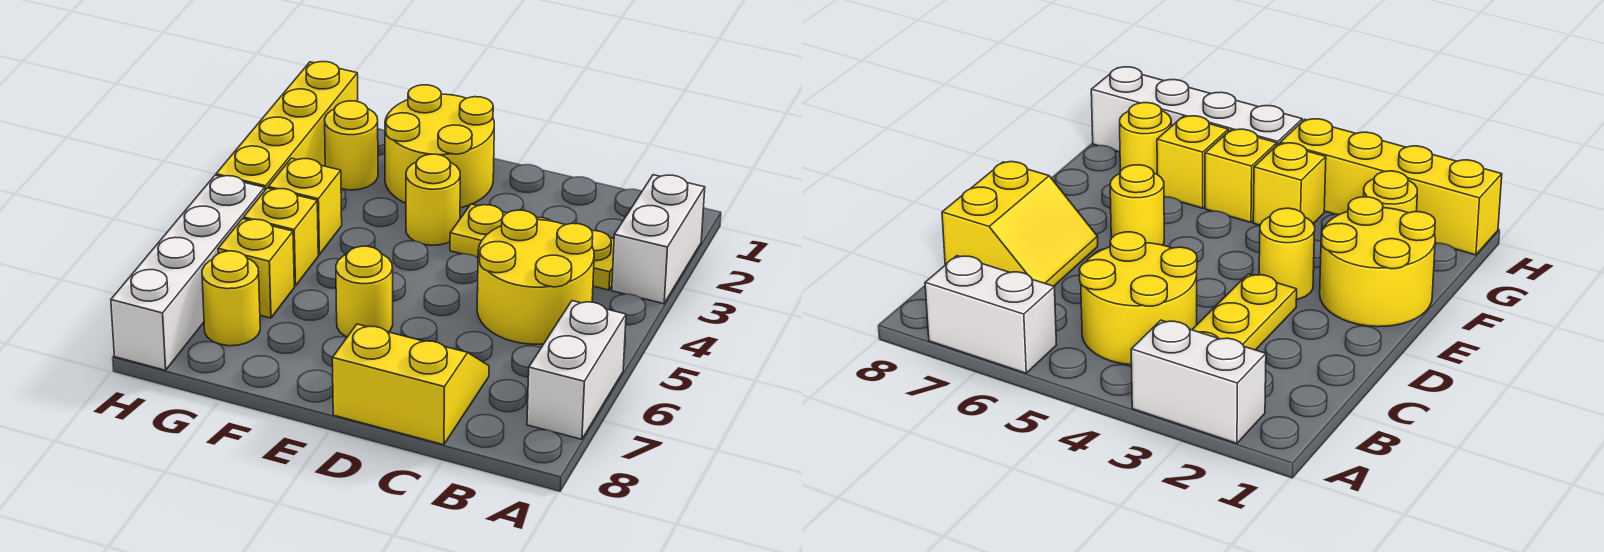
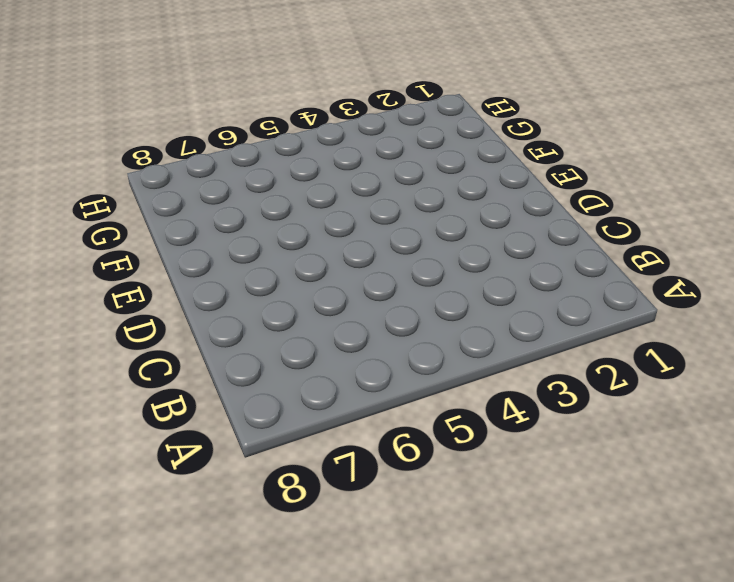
none -> white 1x2 brick [612,175,705,304]
none -> white 1x2 brick [527,301,626,439]
none -> yellow 1x3 plate [450,204,614,290]

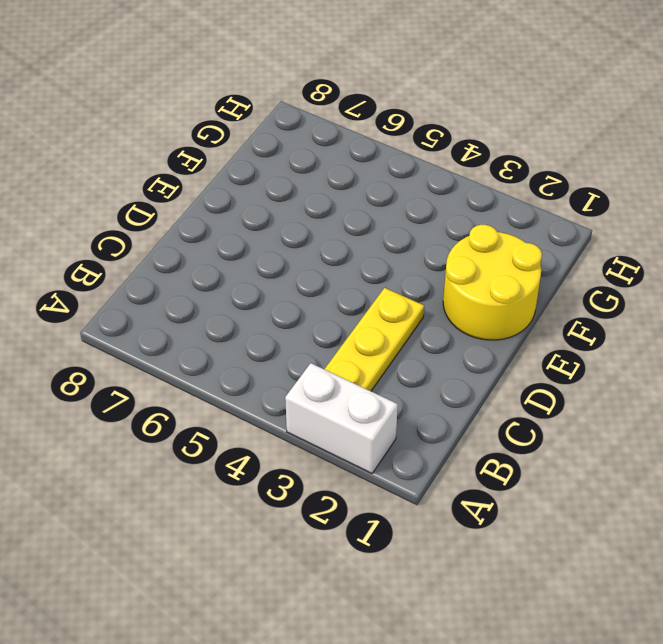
none -> white 1x2 brick [527,301,626,439]
none -> yellow 2x2 round brick [477,210,594,344]
none -> yellow 2x2 slope [332,324,489,445]

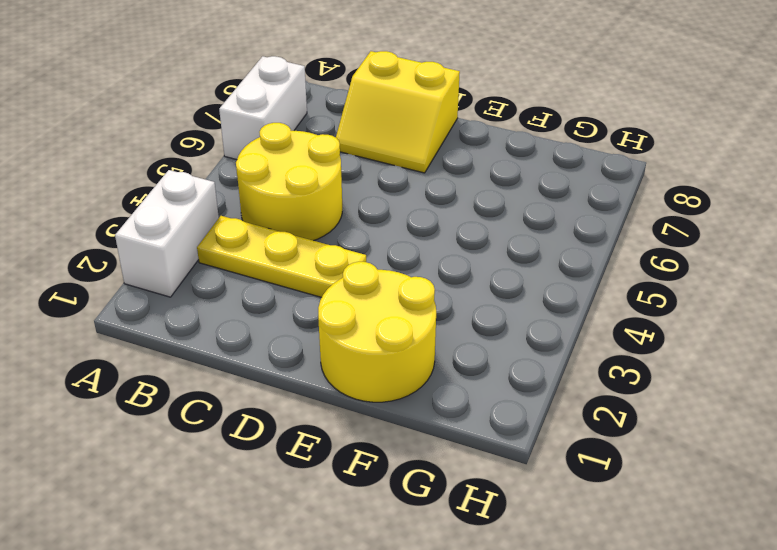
none -> yellow 1x1 round brick [406,154,460,245]
none -> yellow 1x1 round brick [336,246,393,337]
none -> yellow 1x1 round brick [325,101,378,190]

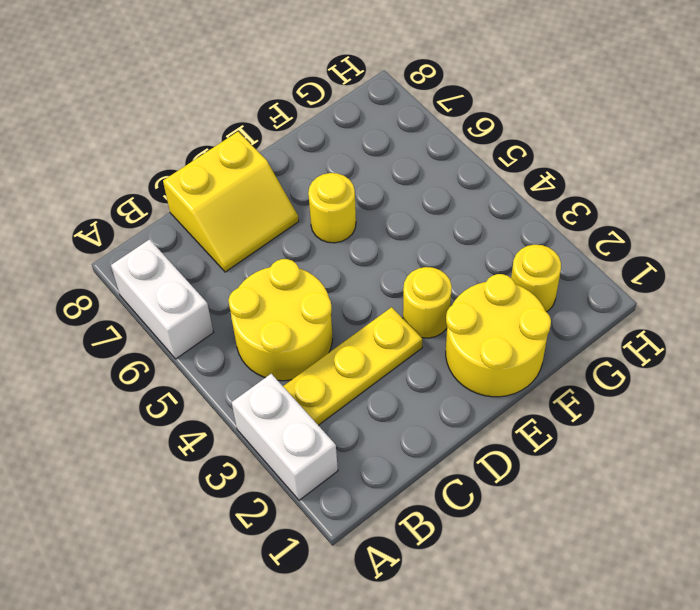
none -> yellow 1x1 brick [268,158,342,255]
none -> yellow 1x1 brick [244,188,318,286]
none -> yellow 1x1 brick [218,219,294,318]

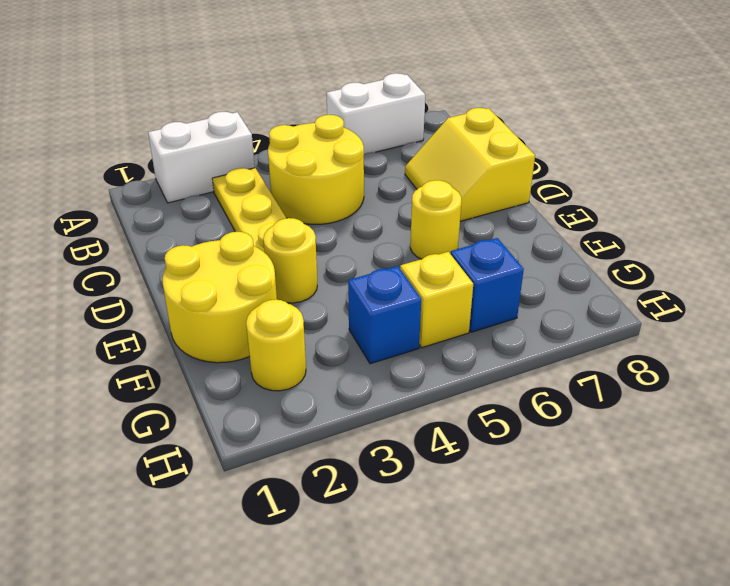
blue 1x1 brick [348,266,421,364] -> yellow 1x1 brick [268,158,342,255]
blue 1x1 brick [451,238,524,332] -> yellow 1x1 brick [218,219,294,318]
none -> yellow 1x1 round brick [202,251,260,346]
none -> yellow 1x4 brick [216,62,358,190]
none -> white 1x4 brick [111,175,265,370]

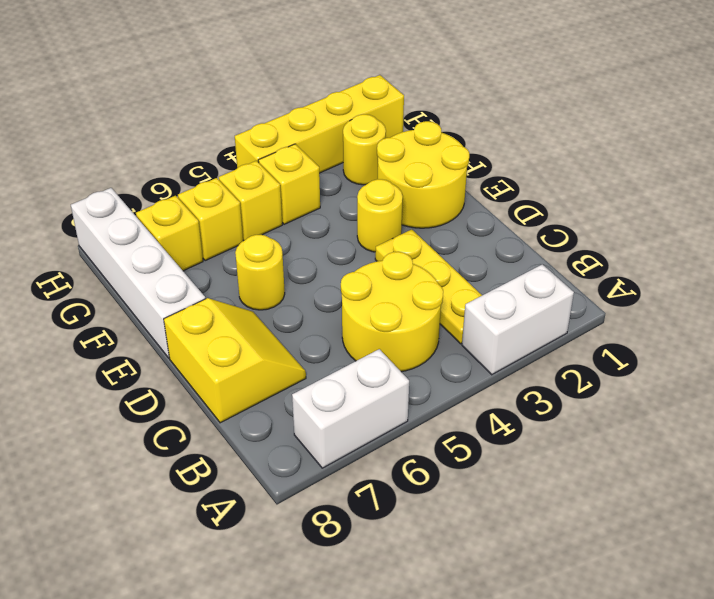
white 1x4 brick [71,188,205,358] -> white 1x4 brick turned to [111,175,265,370]
yellow 1x1 brick [136,196,203,271] -> yellow 1x1 round brick [202,251,260,346]

